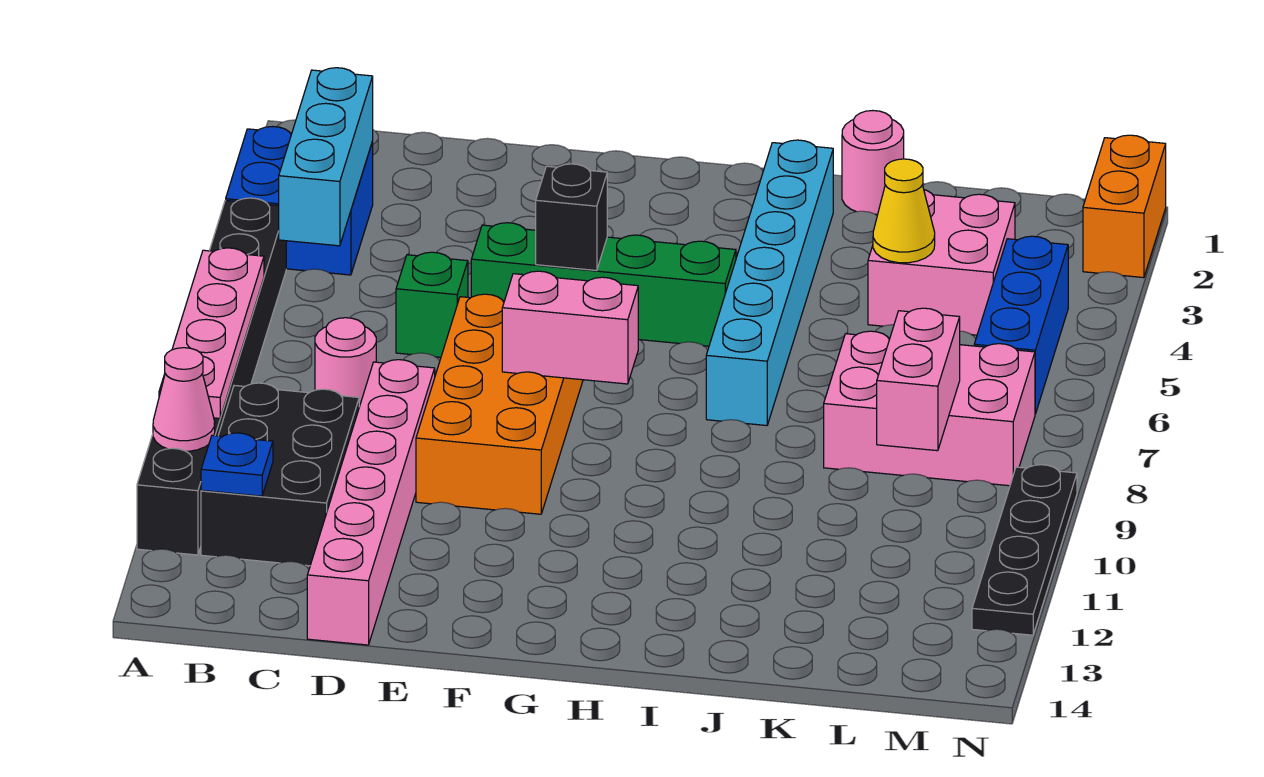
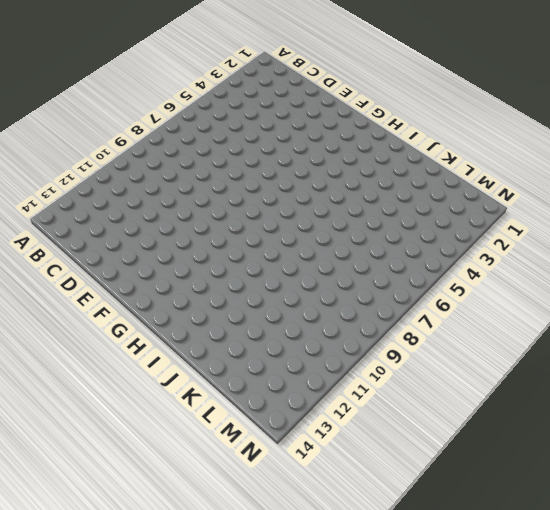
none -> blue 2x2 brick [226,127,373,275]
none -> black 1x8 brick [137,198,286,555]
none -> black 2x3 brick [201,383,359,566]

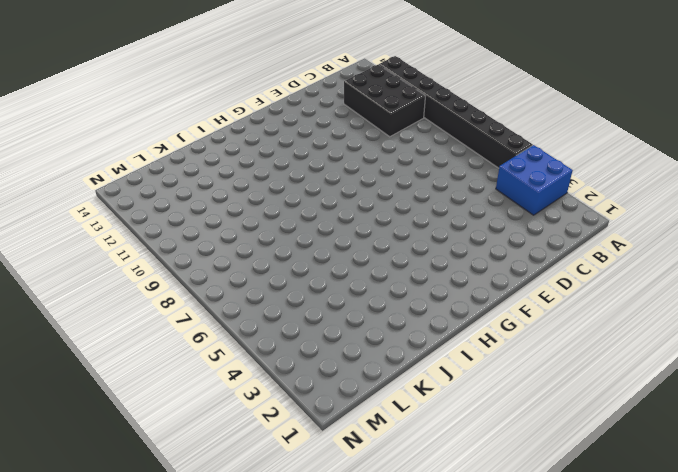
none -> pink 1x1 round brick [315,318,376,407]
none -> green 1x1 brick [396,252,468,357]
none -> pink 1x6 brick [307,360,435,645]

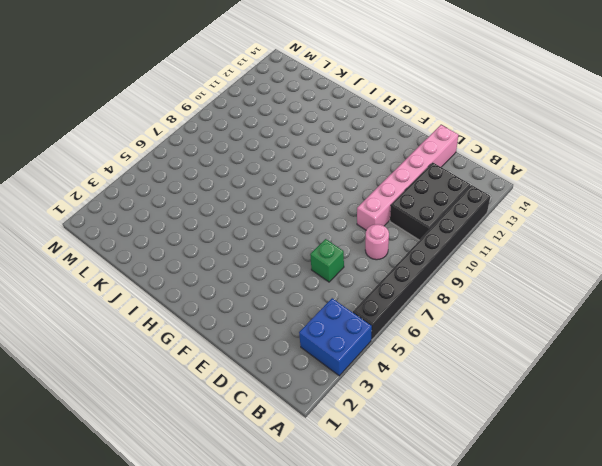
none -> green 1x4 brick [471,223,736,346]
none -> orange 2x4 brick [416,294,583,514]
none -> cyan 1x6 brick [706,140,833,426]

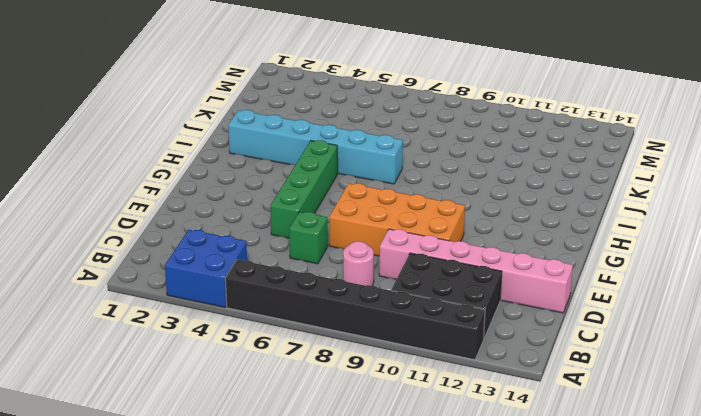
none -> pink 1x1 round brick [842,111,904,214]
none -> pink 2x2 brick [868,190,1015,335]
none -> pink 2x3 brick [824,331,1035,486]

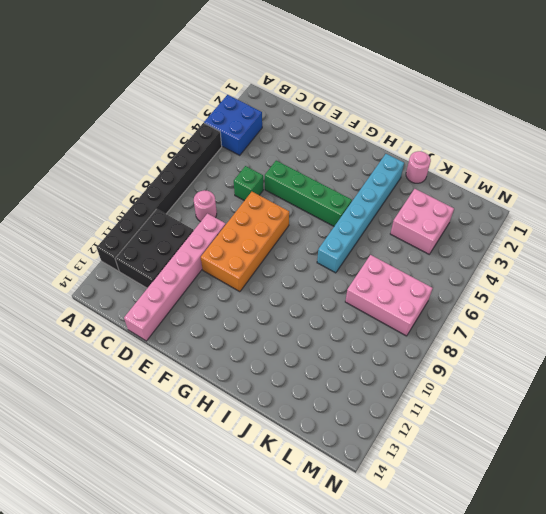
none -> blue 1x3 brick [974,236,1068,414]
none -> orange 1x2 brick [1083,135,1166,278]
none -> black 1x4 plate [972,465,1077,635]

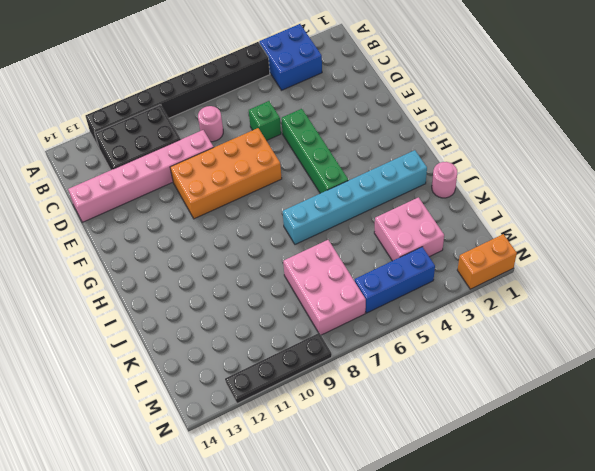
none -> pink 1x4 plate [159,248,264,418]
none -> pink 1x1 cone [153,348,215,451]
none -> cyan 1x3 brick [279,68,373,246]

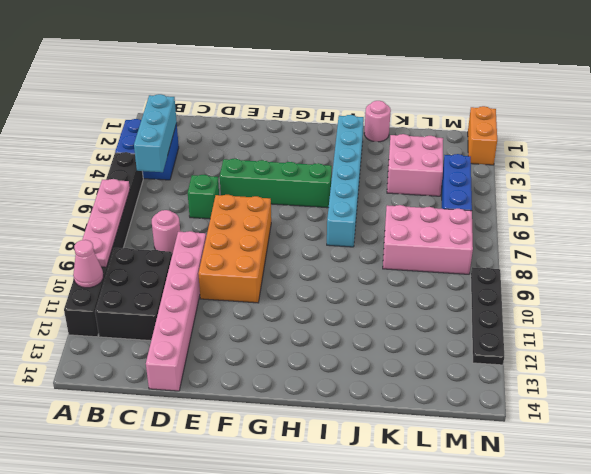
none -> blue 1x1 plate [201,433,273,496]
none -> black 1x1 brick [536,164,607,271]
none -> pink 1x2 brick [502,271,638,384]

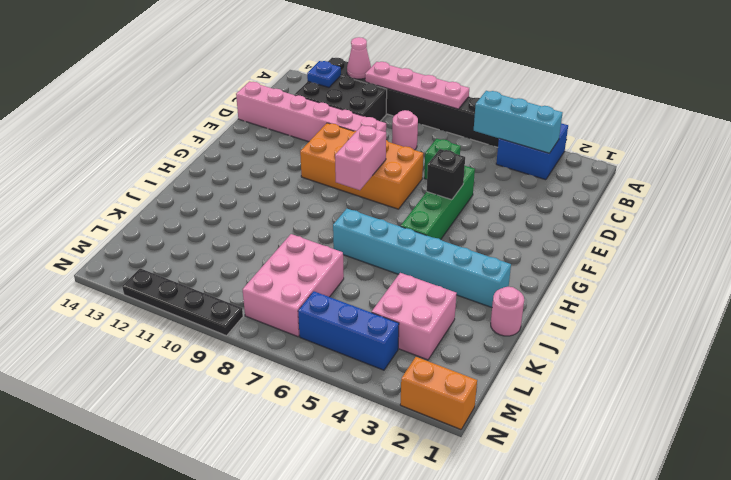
none -> yellow 1x1 cone [873,159,935,263]
none -> pink 1x2 brick [877,308,960,451]

